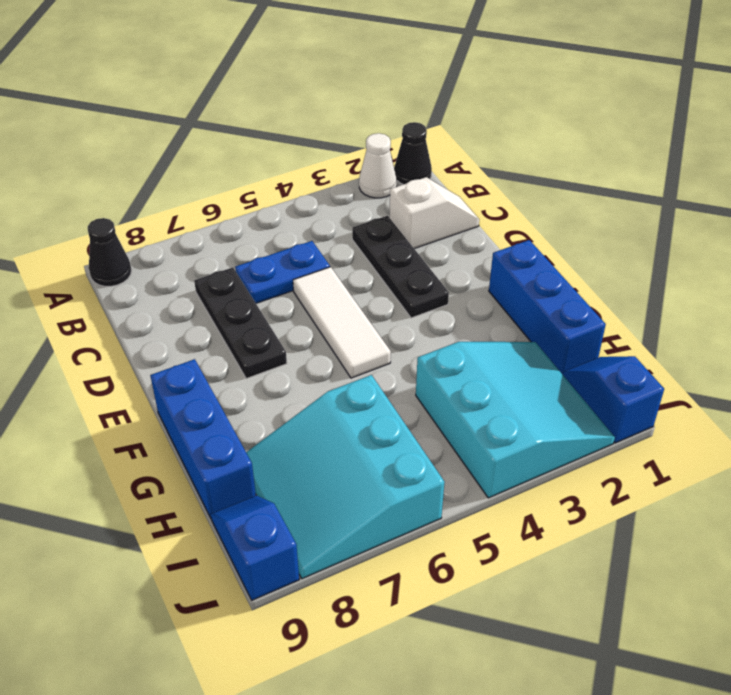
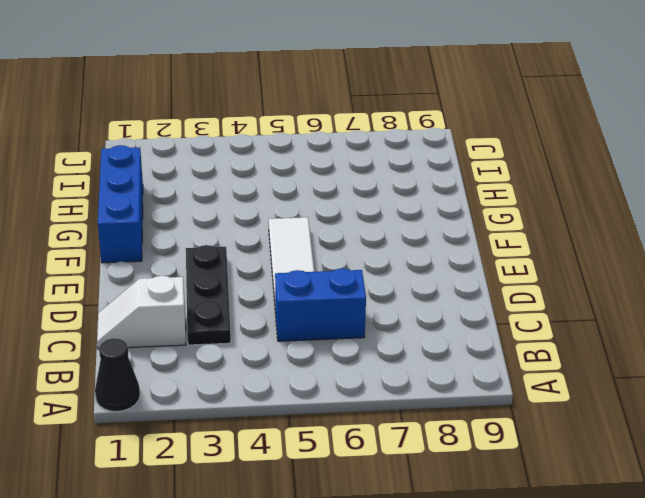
blue 1x2 brick [275,268,366,341] -> blue 1x2 plate [235,241,330,303]
none -> white 1x1 cone [359,133,397,198]
none -> black 1x1 cone [88,218,132,286]
none -> black 1x3 plate [194,267,287,379]

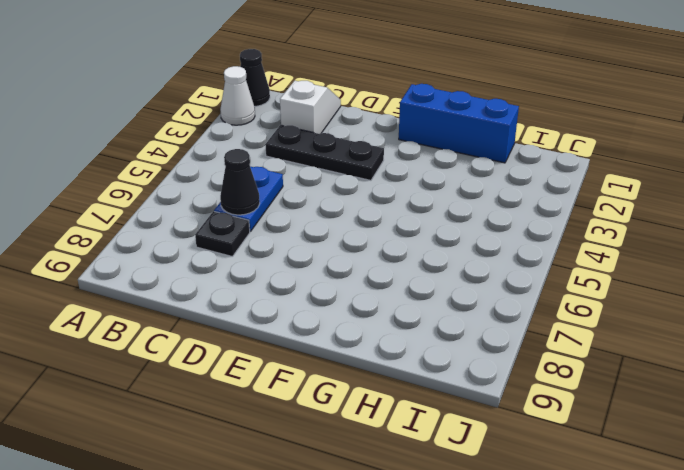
black 1x1 cone [220,149,260,215] -> black 1x1 cone moved to [88,218,132,286]
black 1x1 plate [195,211,250,257] -> black 1x3 plate [194,267,287,379]
none -> white 1x3 tile [293,267,391,378]
none -> blue 1x3 brick [150,359,256,518]
none -> cyan 3x3 slope [416,342,615,498]

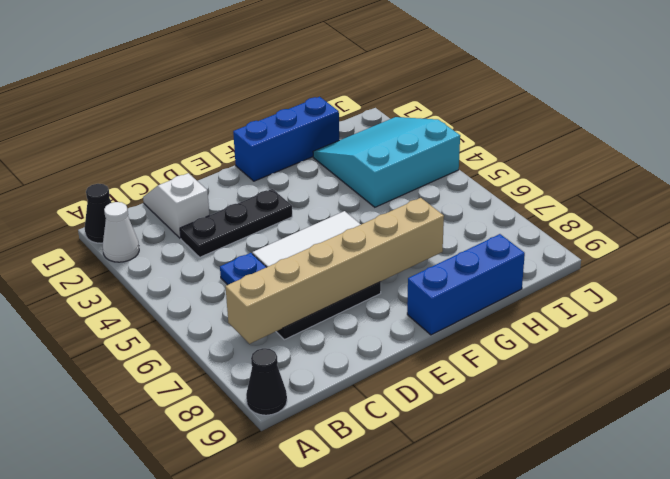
tan 1x6 brick [225,198,444,344] -> none
none -> cyan 3x3 slope [246,375,444,579]
none -> blue 1x2 slope [563,356,664,443]
none -> blue 1x2 slope [211,495,299,600]

